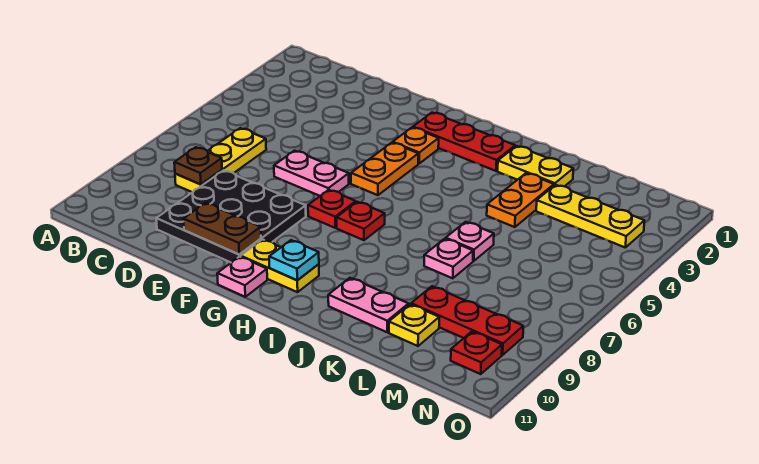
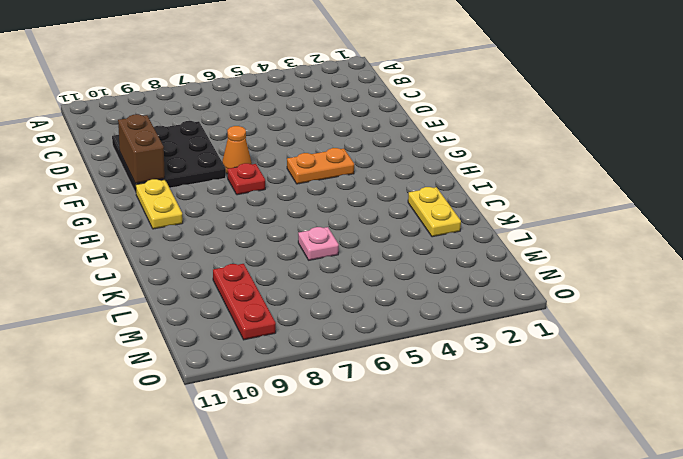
brown 1x2 brick [118,114,165,183] -> brown 1x2 plate [184,203,261,254]
orange 1x1 cone [222,126,252,174] -> none
none -> yellow 1x3 plate [175,128,266,192]
none -> pink 1x2 plate [274,151,349,196]
none -> red 1x3 plate [413,113,515,171]

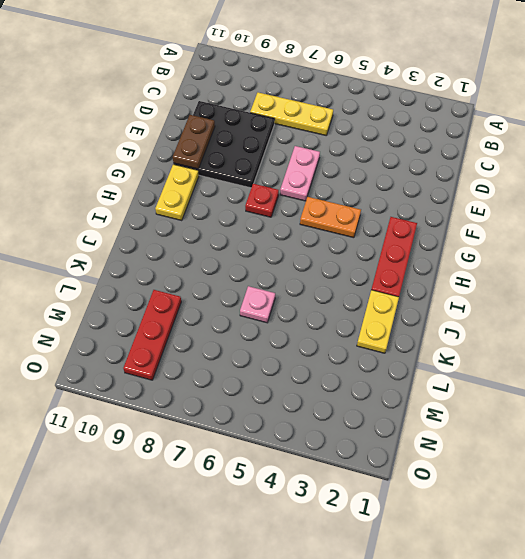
none -> orange 1x1 plate [393,128,439,164]
none -> pink 1x1 plate [217,256,267,297]
none -> red 1x1 plate [337,202,385,240]

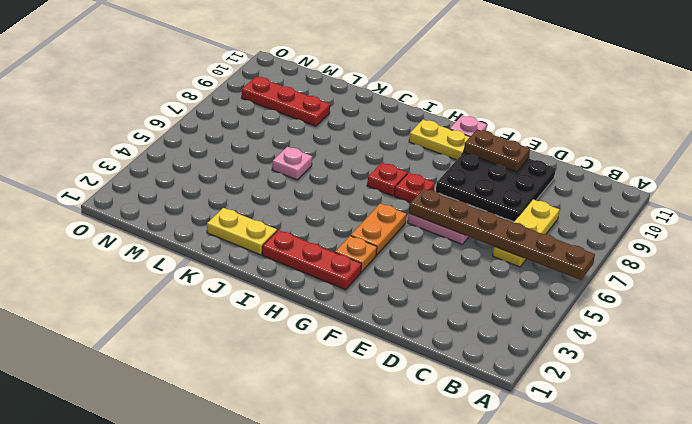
brown 1x6 plate [409,189,595,280] -> none
none -> pink 1x2 plate [328,278,409,332]
none -> orange 1x2 plate [487,173,554,227]
none -> pink 1x1 plate [424,239,473,278]

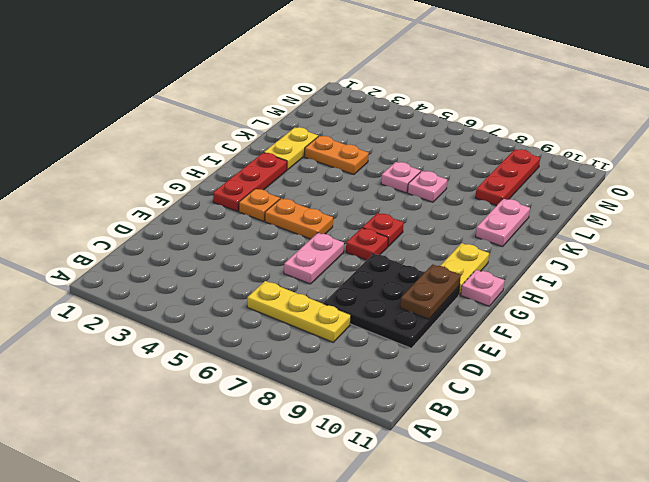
none -> yellow 1x3 plate [536,185,644,247]
none -> yellow 1x1 plate [389,304,439,346]
none -> red 1x1 plate [451,331,502,374]

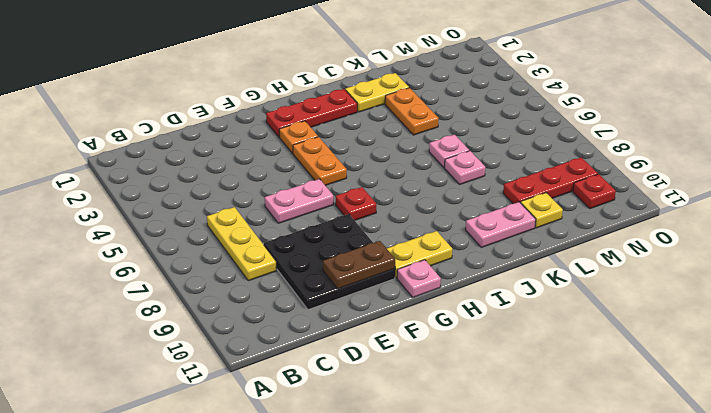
none -> red 1x1 plate [337,202,385,240]
none -> yellow 1x3 plate [536,185,644,247]
none -> brown 1x1 plate [174,147,222,184]

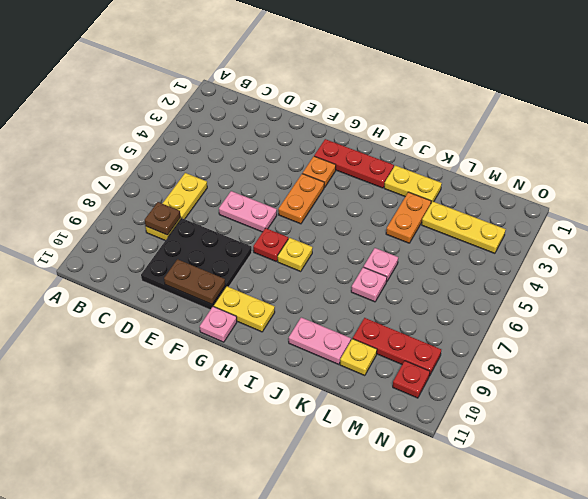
yellow 1x1 plate [278,238,313,271] -> red 1x1 plate [337,202,385,240]
none -> cyan 1x1 plate [269,240,319,280]

